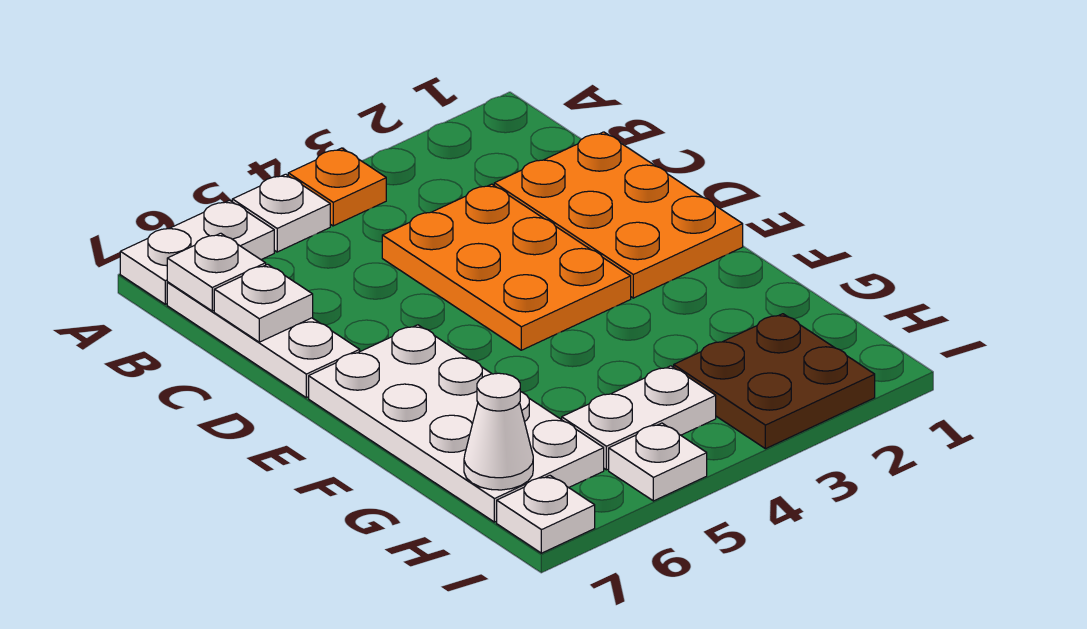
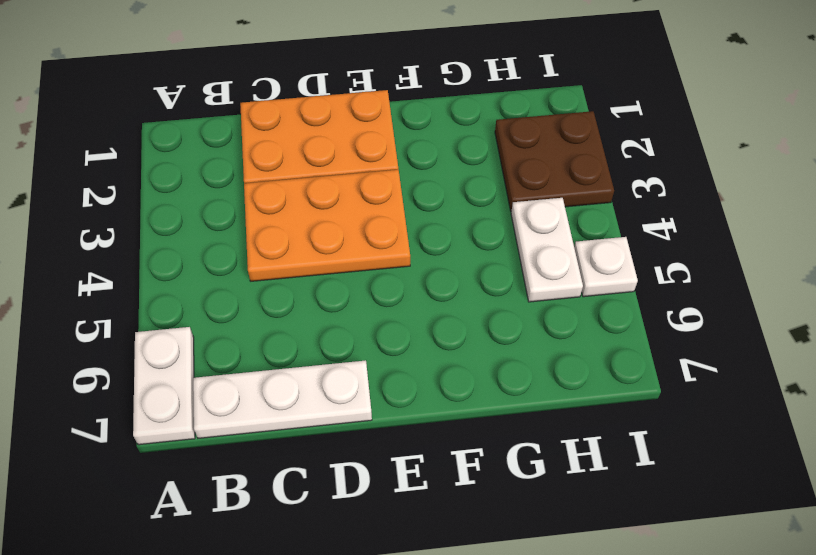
none -> orange 1x1 plate [288,148,386,226]
none -> white 1x1 plate [232,174,330,252]
none -> white 2x4 plate [309,325,604,522]

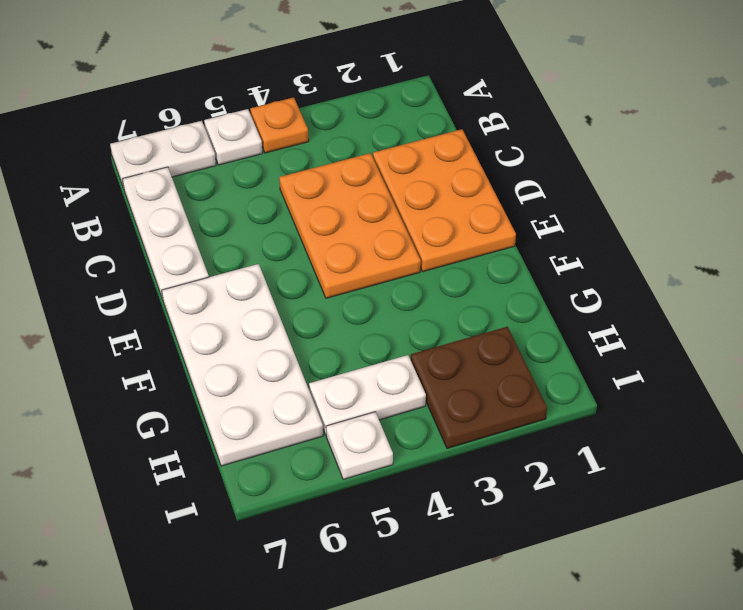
none -> white 1x1 plate [497,476,595,553]
none -> white 1x1 plate [167,233,266,311]
none -> white 1x1 plate [214,264,313,342]

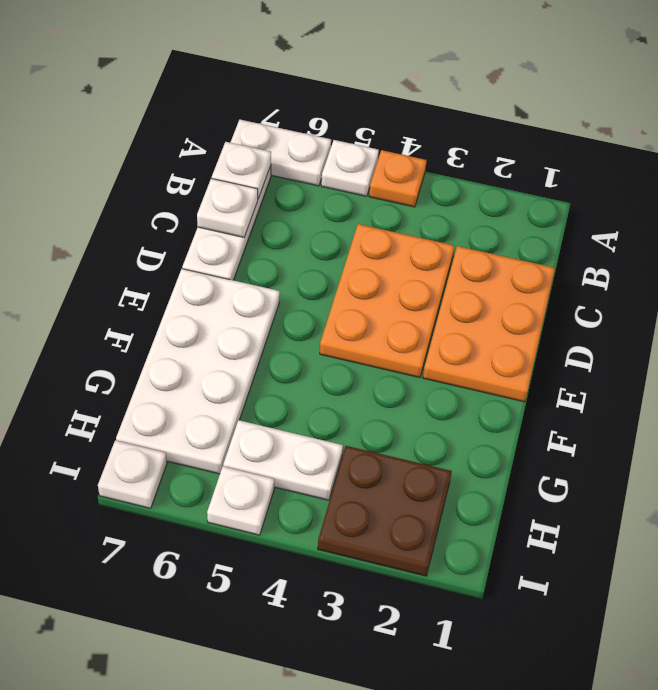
none -> white 1x1 cone [464,373,533,490]

